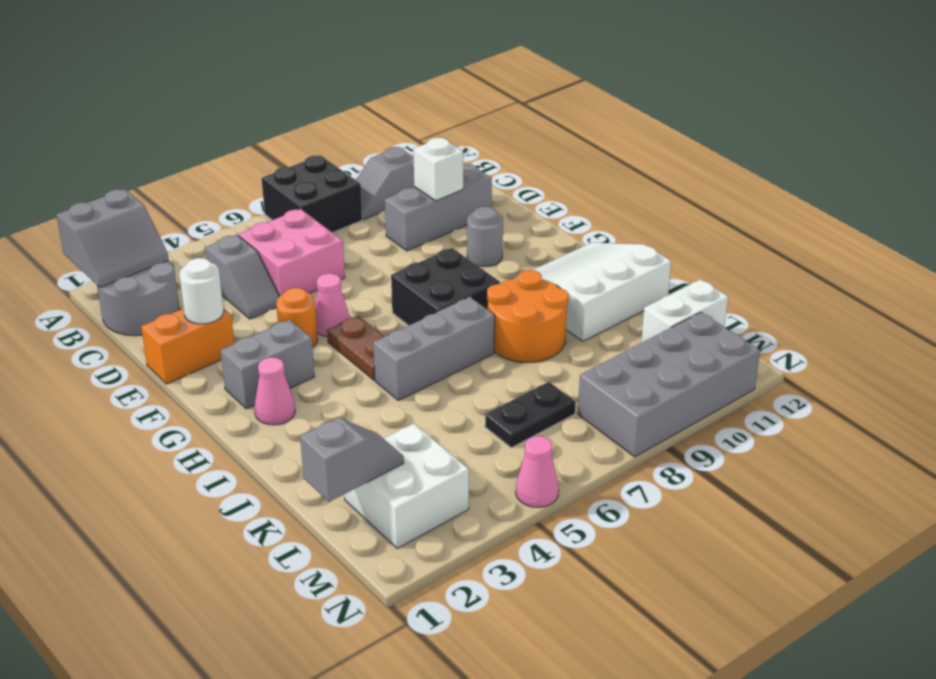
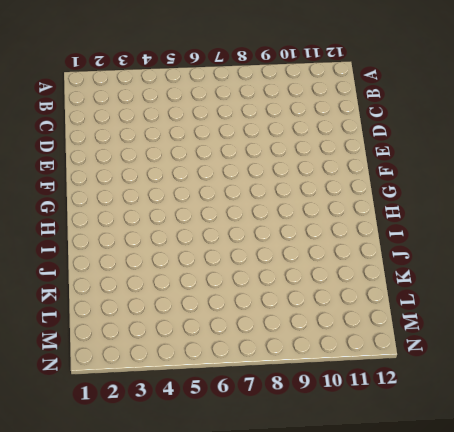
none -> black 2x2 brick [262,155,362,233]
none -> grey 2x2 round brick [97,260,180,336]
none -> grey 1x2 slope [356,147,414,219]

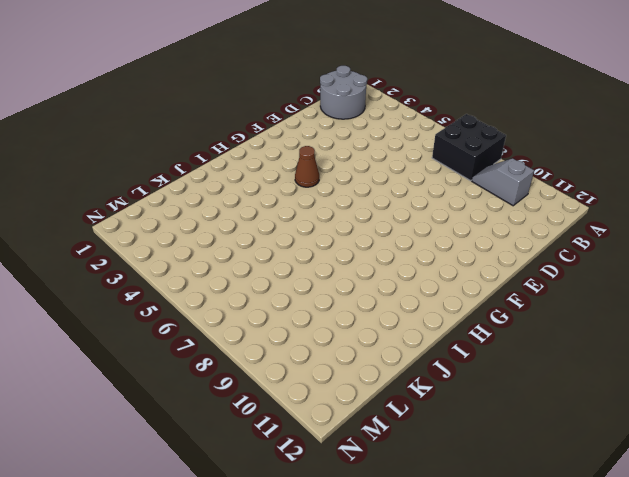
brown 1x1 cone [295,146,319,187] -> none
none -> grey 1x2 slope [205,235,279,319]
none -> pink 2x2 brick [238,209,345,297]
none -> grey 1x3 brick [385,164,492,251]

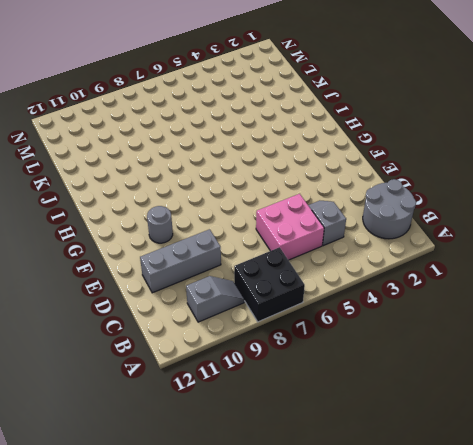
none -> orange 1x2 brick [141,308,234,384]
none -> orange 1x1 round brick [276,288,318,347]
none -> pink 1x1 cone [315,273,350,337]

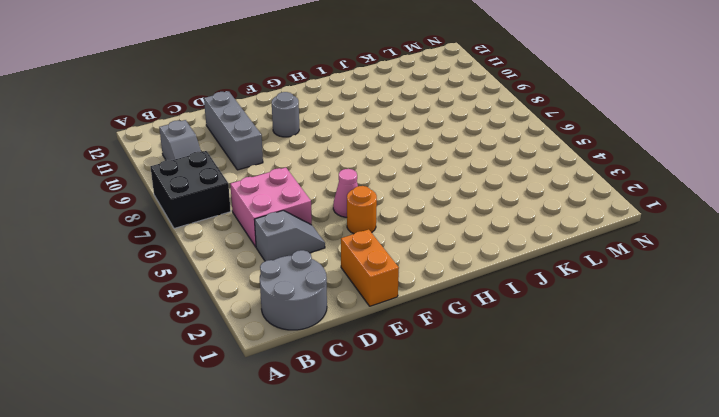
none -> grey 1x2 brick [220,320,315,409]
none -> brown 1x2 plate [327,316,384,380]
none -> black 2x2 brick [391,248,500,326]

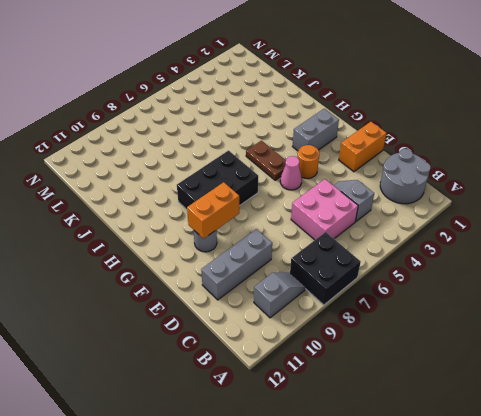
orange 1x2 brick [187,182,239,239] -> none
black 2x3 brick [177,151,258,209] -> black 2x2 brick [391,248,500,326]
none -> pink 1x1 cone [254,357,295,425]
none -> white 3x3 slope [516,243,671,341]
none -> grey 1x3 brick [373,297,495,400]

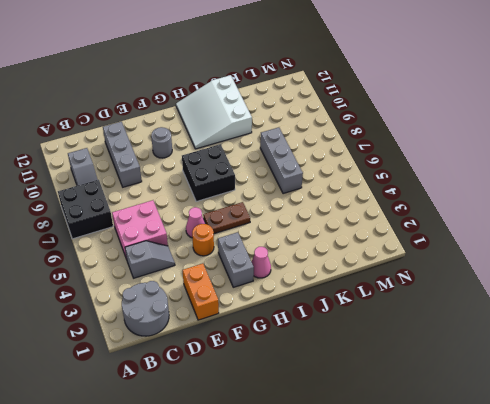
grey 1x3 brick [260,127,303,194] -> grey 1x3 brick moved to [373,297,495,400]
none -> orange 2x2 round brick [487,270,568,362]
none -> white 2x2 brick [344,424,469,548]
none -> black 1x2 plate [485,382,575,448]

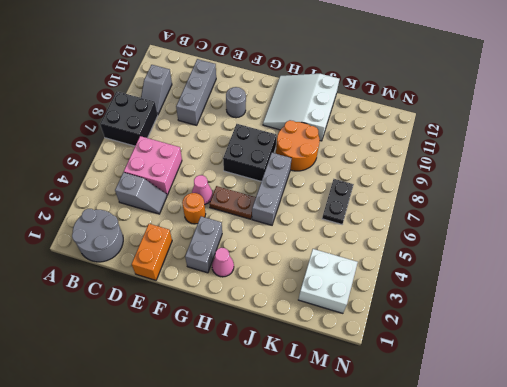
none -> white 1x2 brick [641,279,728,343]
none -> grey 2x4 brick [578,312,760,457]
none -> pink 1x1 cone [516,436,559,507]

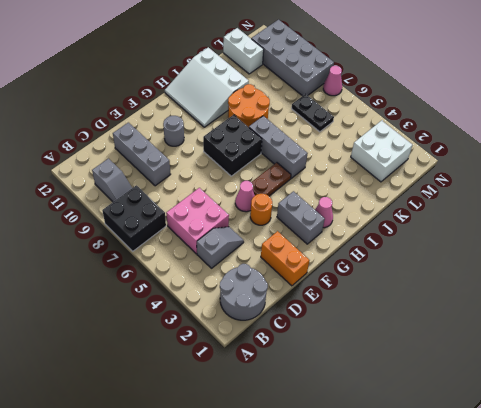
pink 1x1 cone [323,66,342,96] -> pink 1x1 cone moved to [516,436,559,507]
none -> grey 2x2 slope [56,189,169,287]
none -> white 1x1 brick [413,138,463,201]
none -> white 1x1 round brick [179,258,224,324]

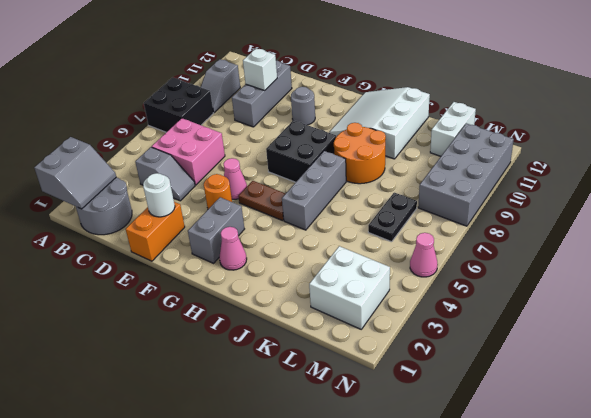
none -> grey 1x2 slope [300,417,404,502]

